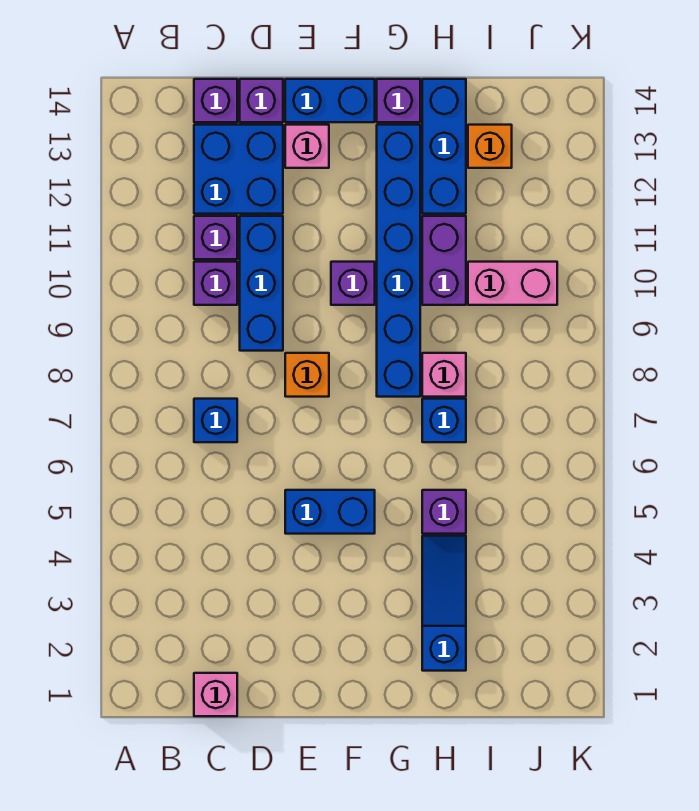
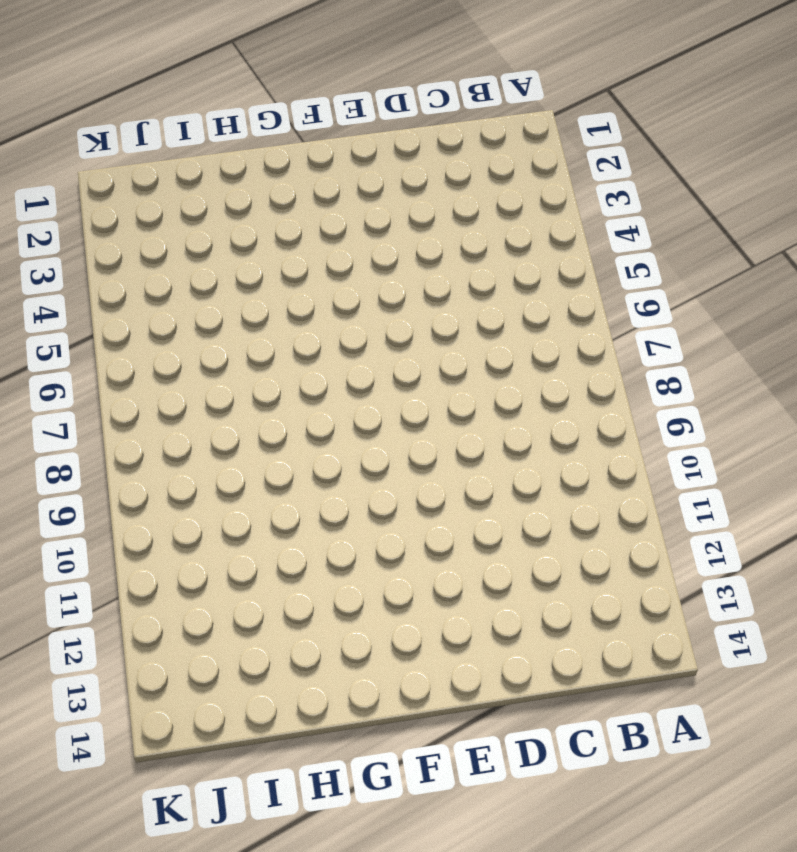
none -> pink 1x1 brick [194,673,237,716]
none -> blue 1x1 brick [194,399,237,442]
none -> purple 1x1 brick [194,262,237,305]

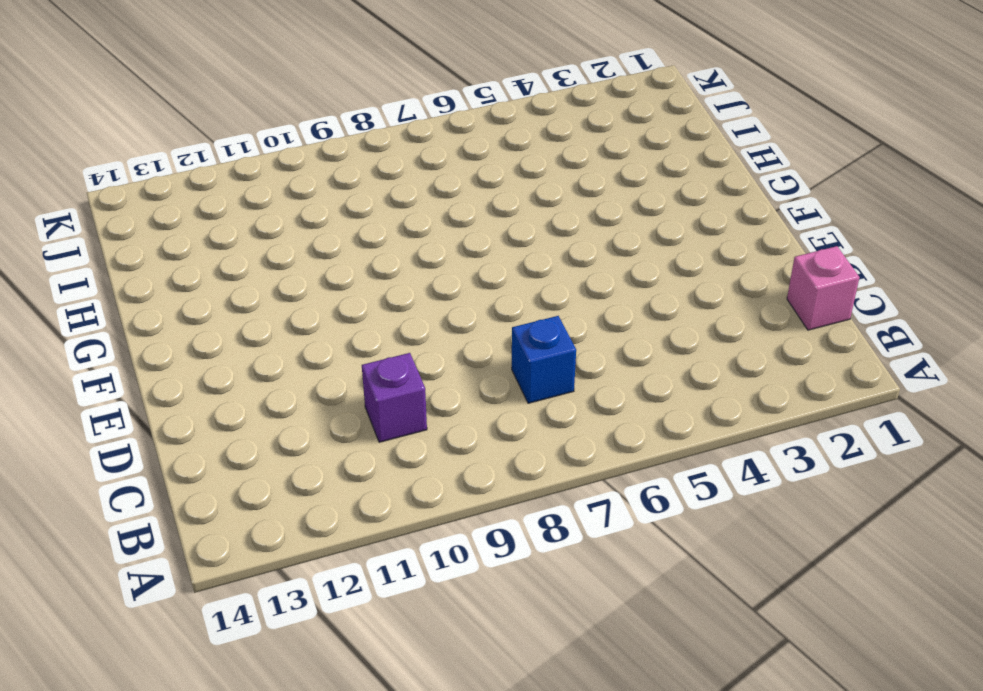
none -> purple 1x1 brick [194,216,237,259]
none -> blue 2x2 brick [194,125,283,214]
none -> purple 1x1 brick [194,79,237,122]

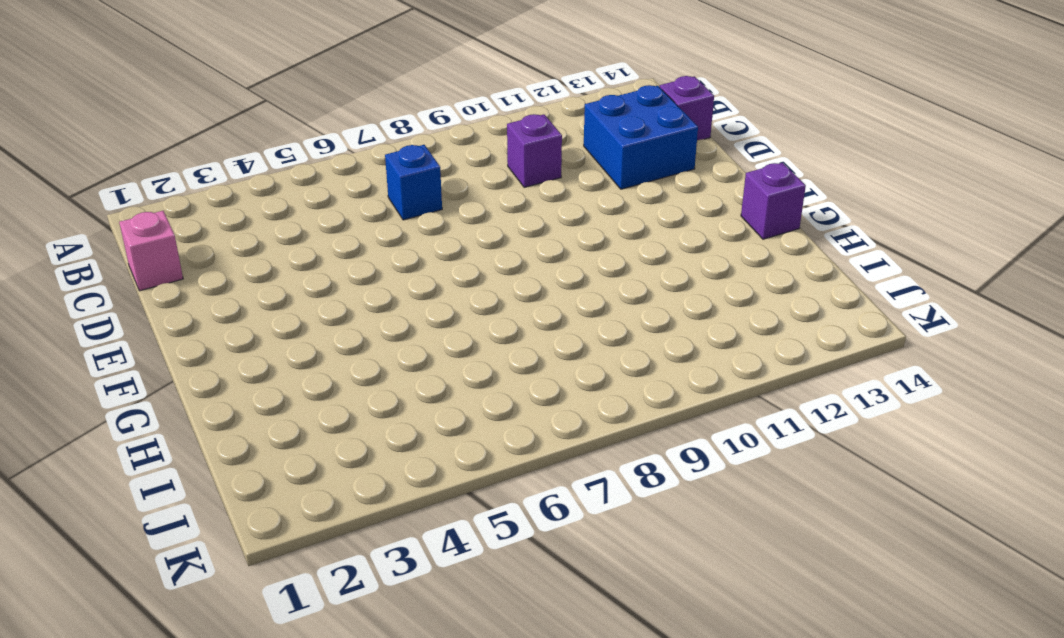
none -> purple 1x1 brick [194,216,237,259]
none -> blue 1x3 brick [240,216,283,351]
none -> purple 1x1 brick [240,79,283,122]

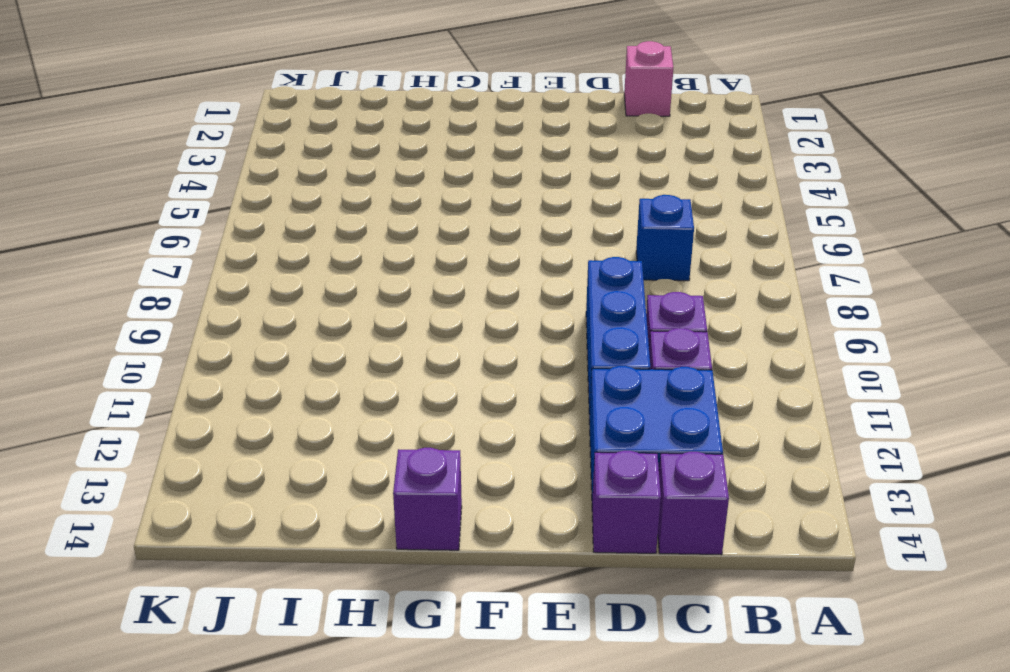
none -> blue 1x2 brick [285,490,375,534]
none -> orange 1x1 brick [285,353,329,397]
none -> pink 1x1 brick [285,125,329,168]

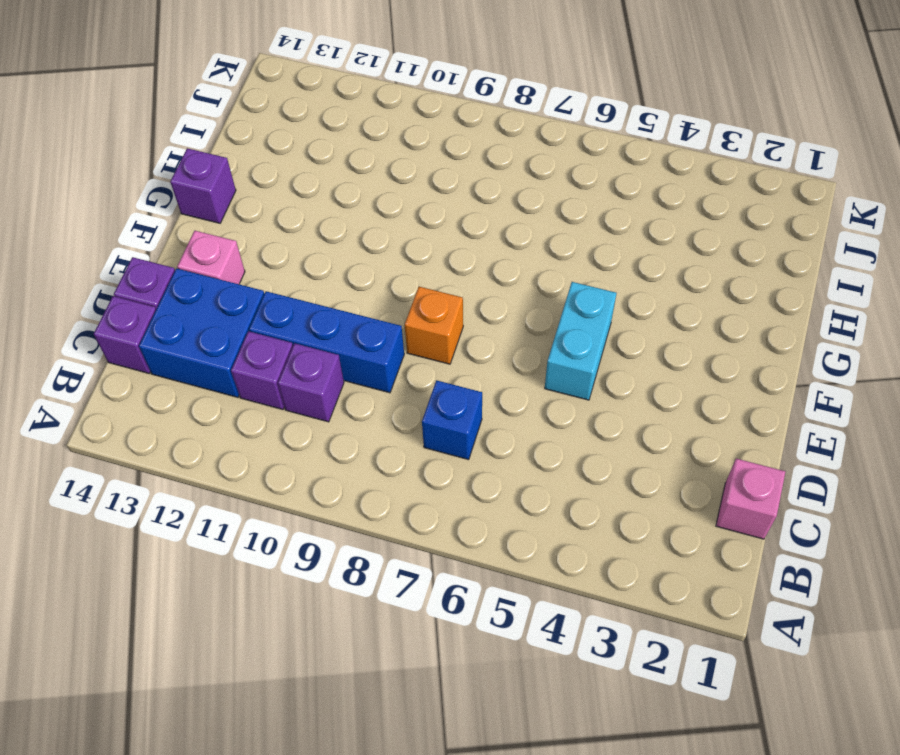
cyan 1x2 brick [545,282,616,400] -> blue 1x2 brick [285,490,375,534]
none -> blue 1x2 brick [285,79,375,122]
none -> purple 1x1 brick [331,262,375,305]
none -> blue 1x6 brick [377,125,420,397]

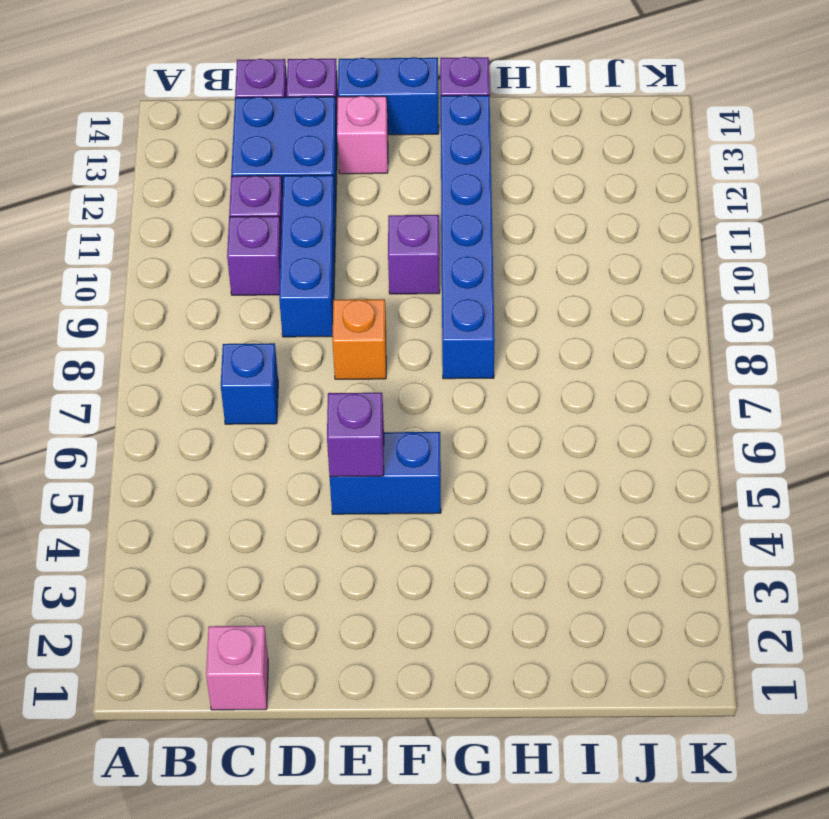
purple 1x1 brick [327,393,384,477] -> purple 1x1 brick moved to [422,490,466,534]
none -> blue 1x3 slope [422,536,466,671]
none -> blue 1x1 brick [422,399,466,442]
none -> pink 1x1 brick [422,353,466,397]

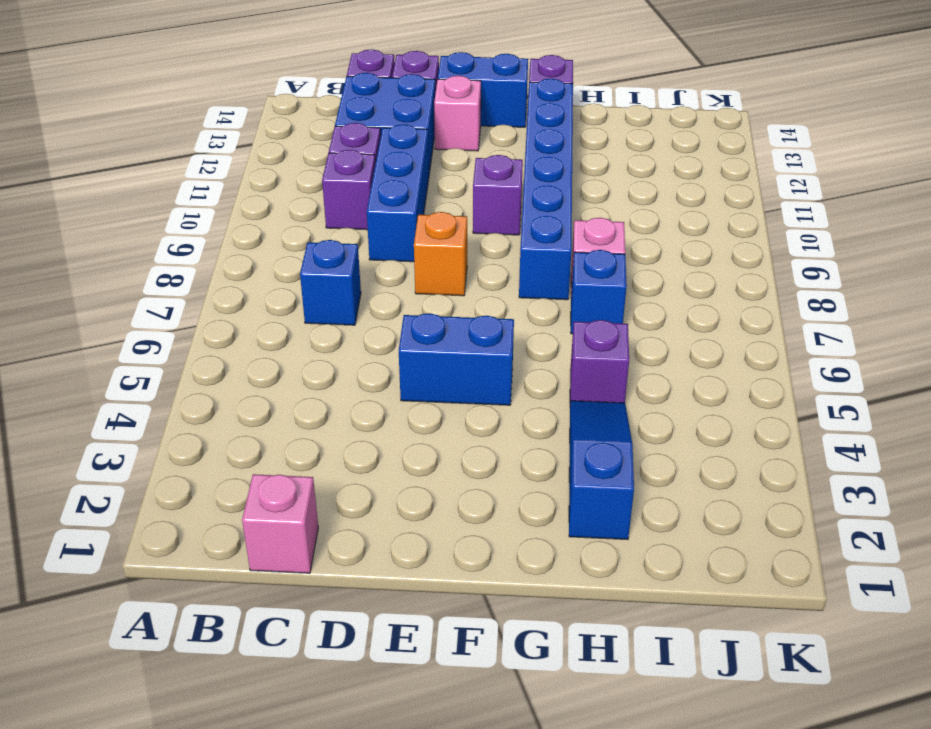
none -> purple 1x2 brick [422,216,466,305]
none -> blue 1x3 brick [422,79,466,214]
none -> pink 1x2 brick [468,262,557,305]

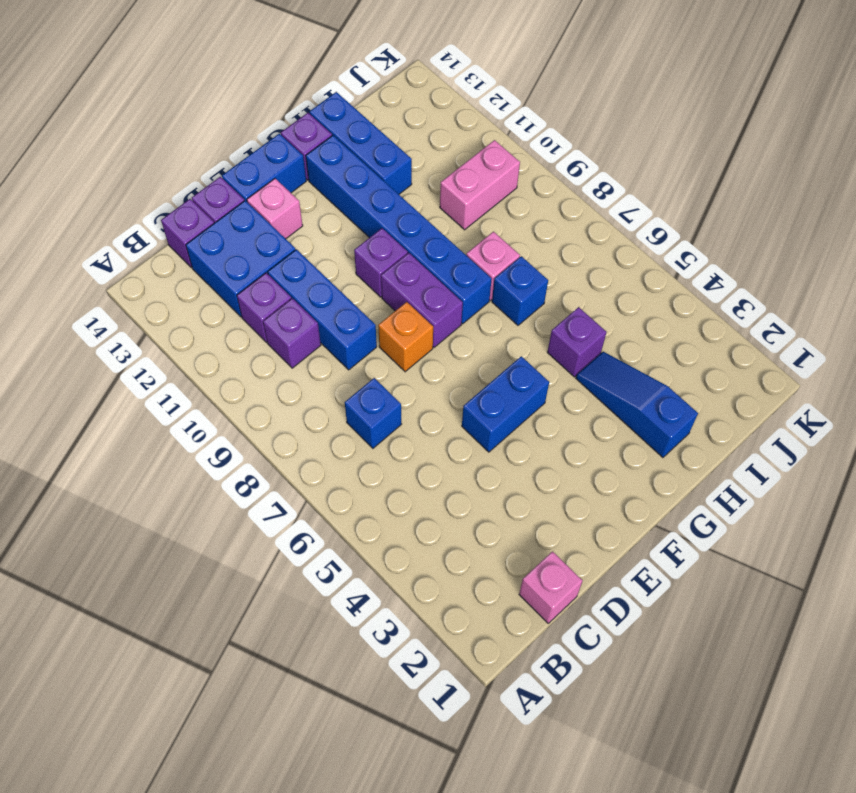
purple 1x2 brick [381,253,463,347] -> purple 1x2 brick moved to [422,216,466,305]
none -> orange 1x1 brick [468,125,512,168]

